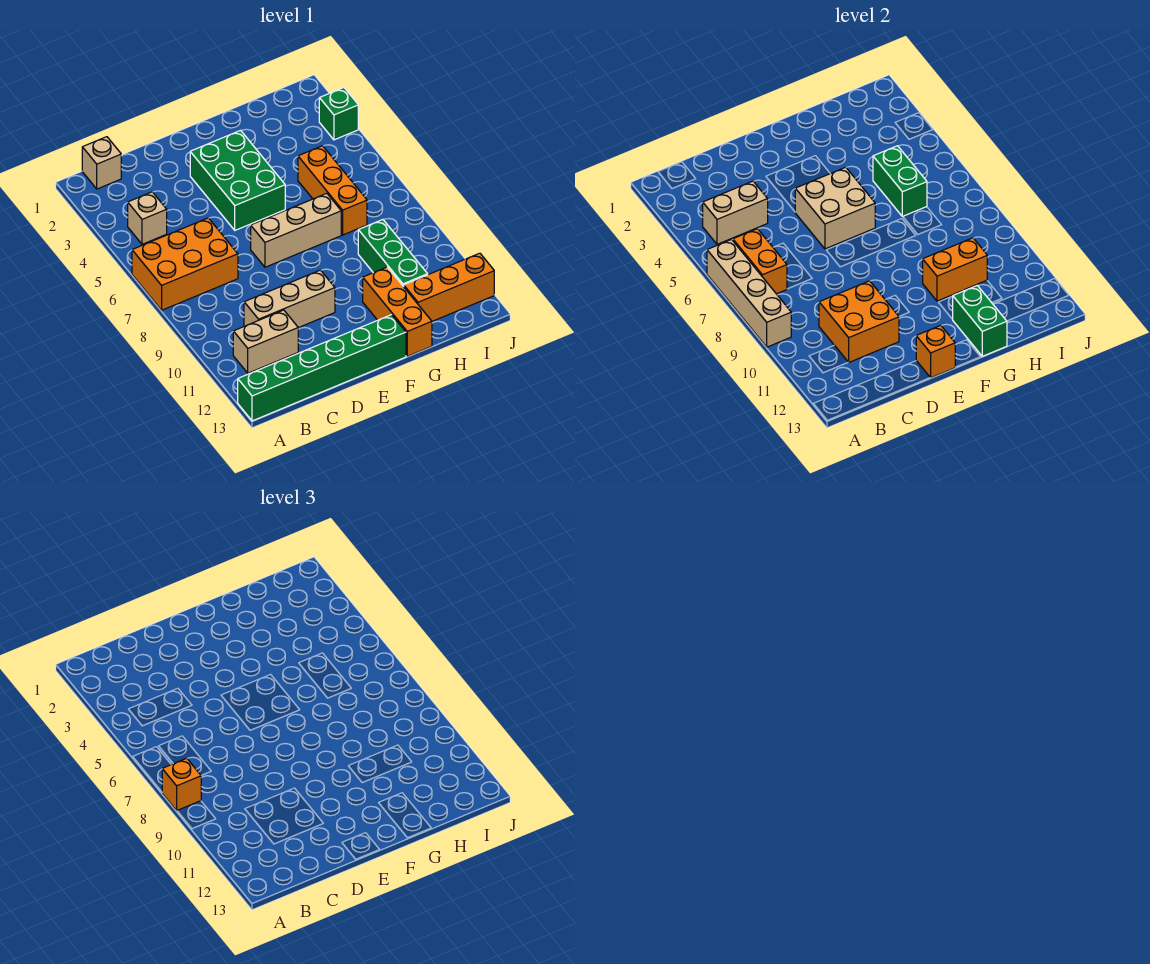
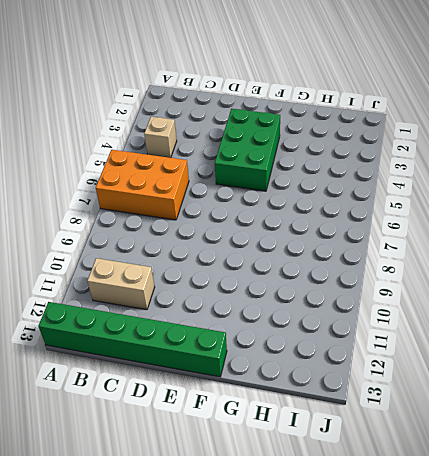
none -> tan 1x1 brick [82,137,121,189]
none -> tan 1x3 brick [244,270,335,328]
none -> tan 1x3 brick [251,193,341,267]

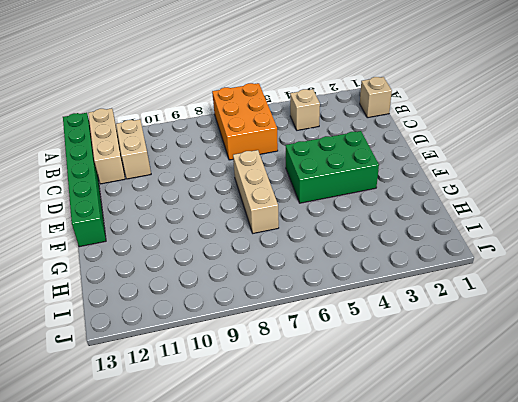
tan 1x3 brick [88,108,125,184] -> tan 1x3 brick moved to [244,270,335,328]
none -> orange 1x3 brick [363,267,432,356]
none -> orange 1x3 brick [298,146,367,235]
none -> green 1x3 brick [358,220,428,287]

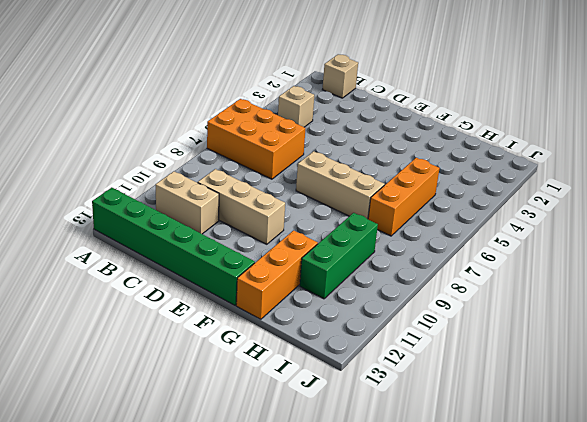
none -> green 2x3 brick [190,131,285,230]
none -> orange 1x3 brick [404,253,494,321]
none -> green 1x1 brick [319,88,358,140]

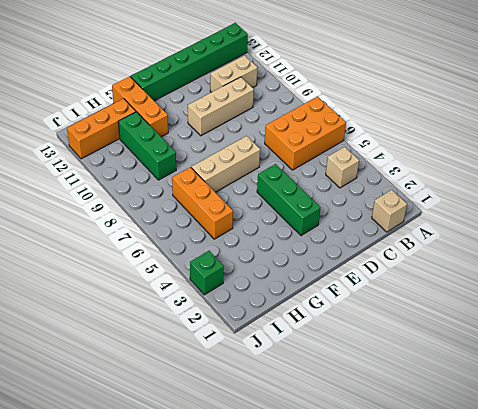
green 1x3 brick [257,164,320,236] -> green 2x3 brick [190,131,285,230]
none -> tan 1x4 brick [707,240,791,347]
none -> tan 1x2 brick [703,181,768,244]
none -> orange 1x2 brick [733,229,787,294]

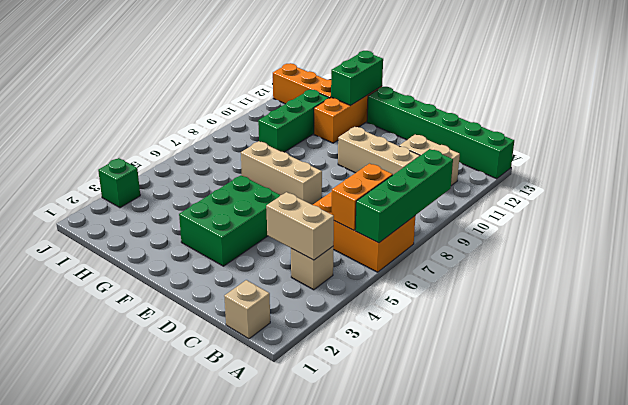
green 1x4 brick [355,149,453,243] -> tan 1x4 brick [707,240,791,347]
none -> orange 1x3 brick [298,146,367,235]
none -> orange 2x2 brick [819,281,899,362]
none -> tan 2x2 brick [795,167,875,249]

